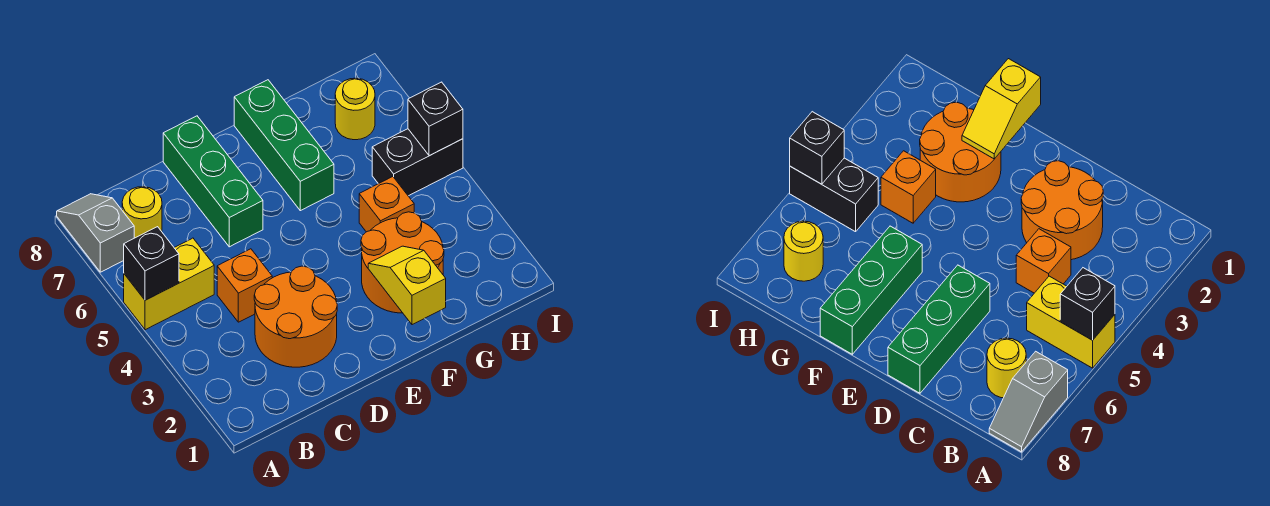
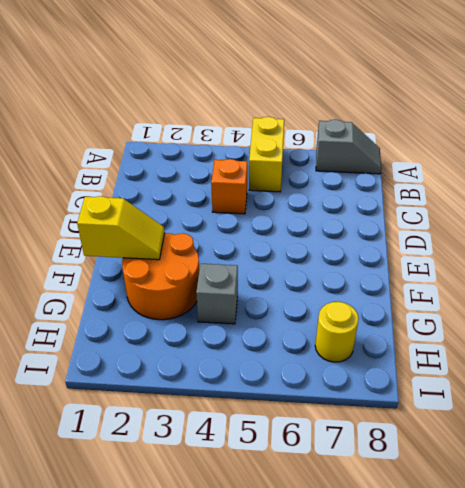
grey 1x1 brick [196,264,238,324] -> orange 1x1 brick [359,177,414,232]
none -> yellow 1x1 round brick [122,187,162,238]
none -> orange 2x2 round brick [254,266,337,367]
none -> green 1x3 brick [163,116,263,247]

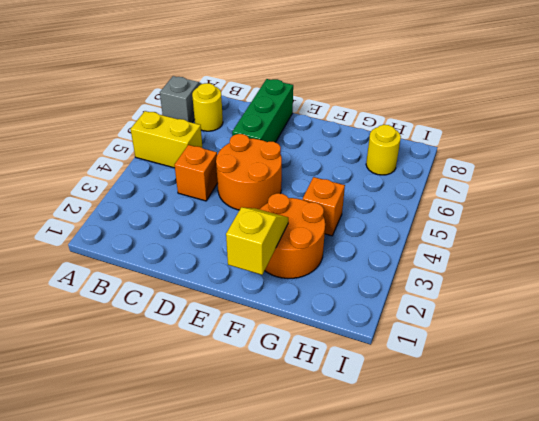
orange 2x2 round brick [216,134,282,210] -> orange 2x2 round brick moved to [254,266,337,367]
none -> green 1x3 brick [234,80,334,211]
none -> black 1x2 brick [372,129,463,196]
none -> black 1x1 brick [124,227,179,300]

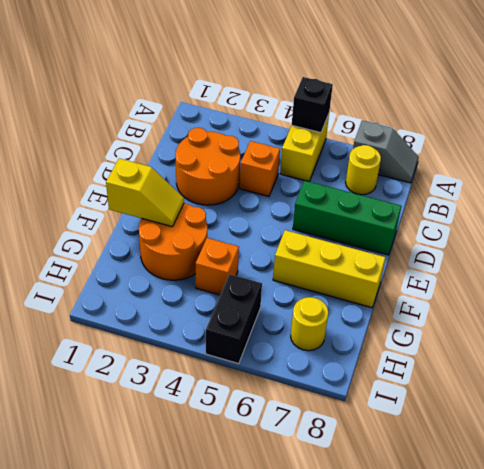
yellow 1x3 brick [273,230,386,308] -> green 1x3 brick [234,80,334,211]
none -> black 1x1 brick [408,82,463,156]

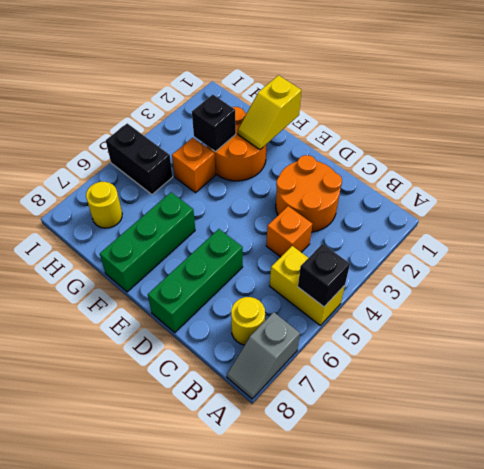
black 1x1 brick [192,95,236,152] -> black 1x1 brick moved to [408,82,463,156]

